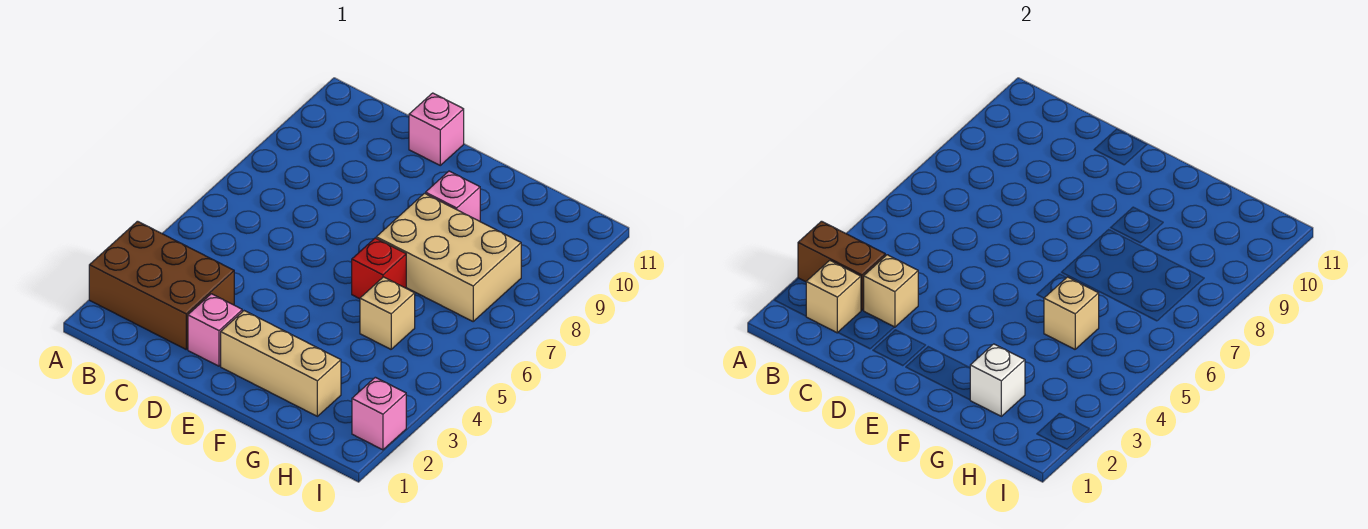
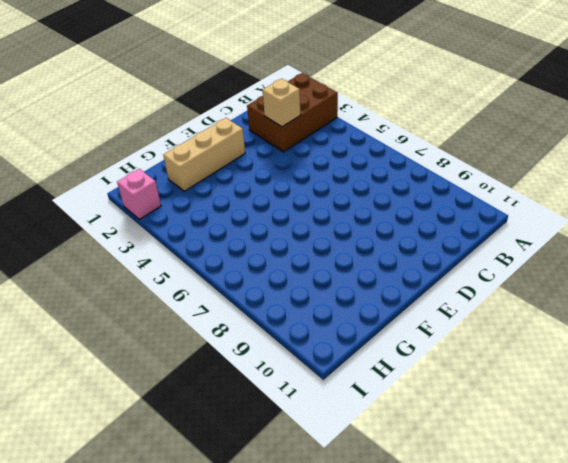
none -> pink 1x1 brick [188,294,242,366]
none -> pink 1x1 brick [409,93,464,165]
none -> red 1x1 brick [352,238,406,299]

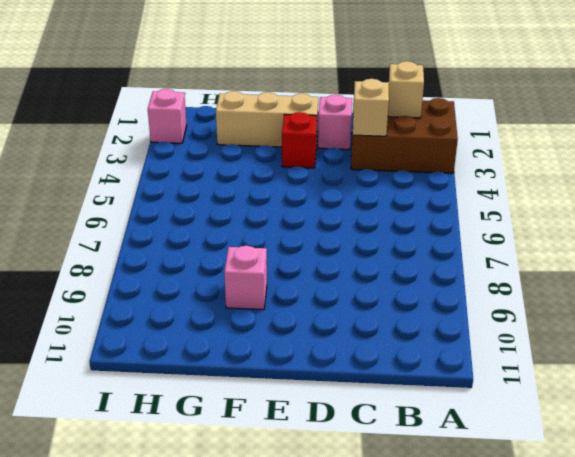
red 1x1 brick [282,112,317,168] -> red 1x1 brick moved to [352,238,406,299]
none -> pink 1x1 brick [409,93,464,165]
none -> tan 2x3 brick [376,193,521,321]
none -> tan 1x1 brick [360,277,415,349]

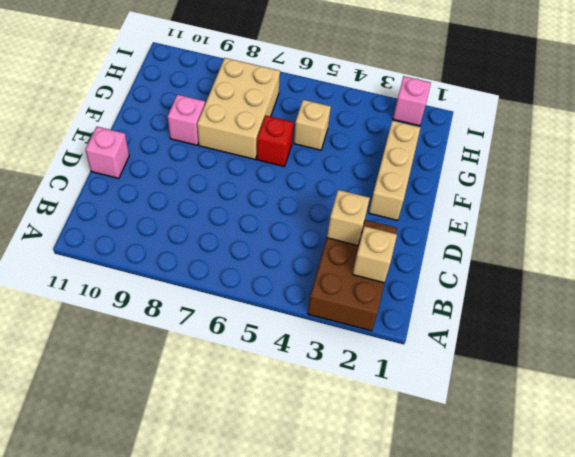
none -> pink 1x1 brick [188,294,242,366]
none -> brown 1x2 brick [798,221,885,310]
none -> white 1x1 brick [970,344,1025,416]

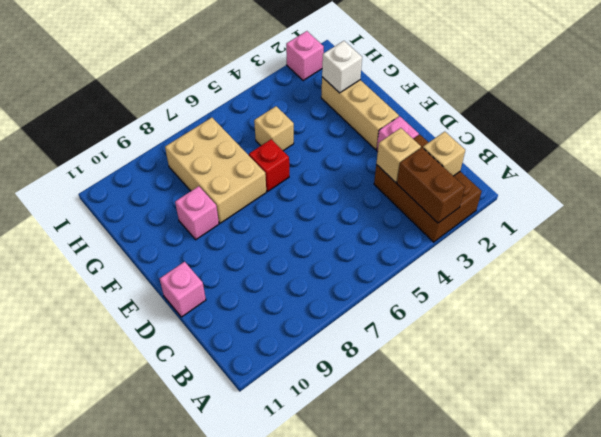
none -> tan 1x1 brick [1044,277,1099,349]

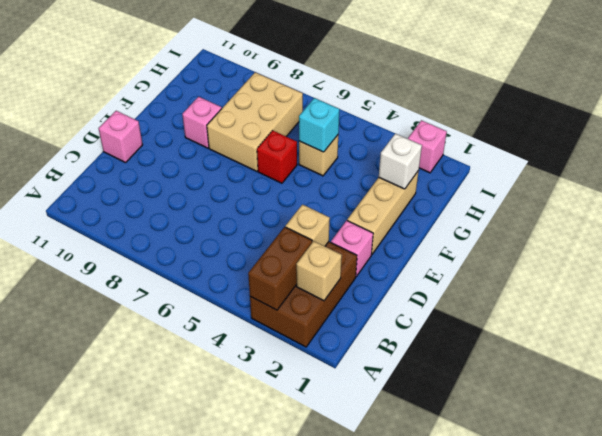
cyan 1x1 brick [299,98,339,152] -> tan 1x1 brick [1044,277,1099,349]

